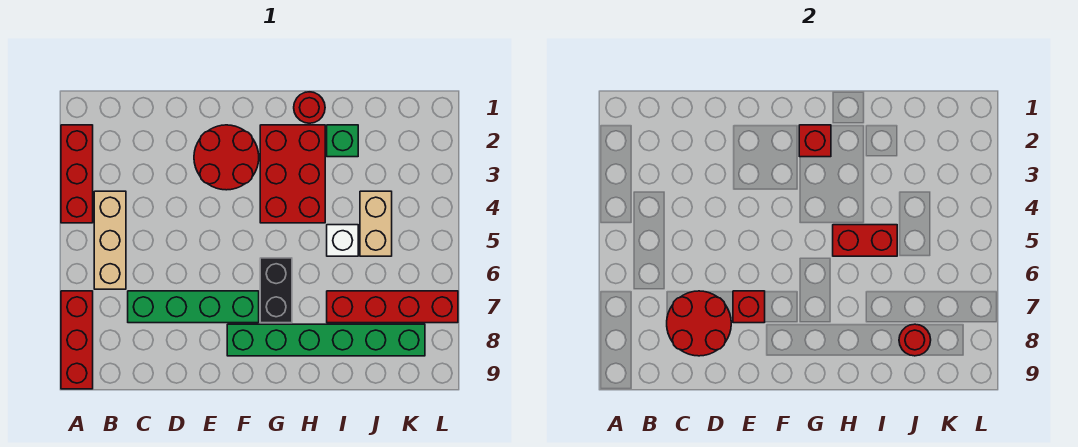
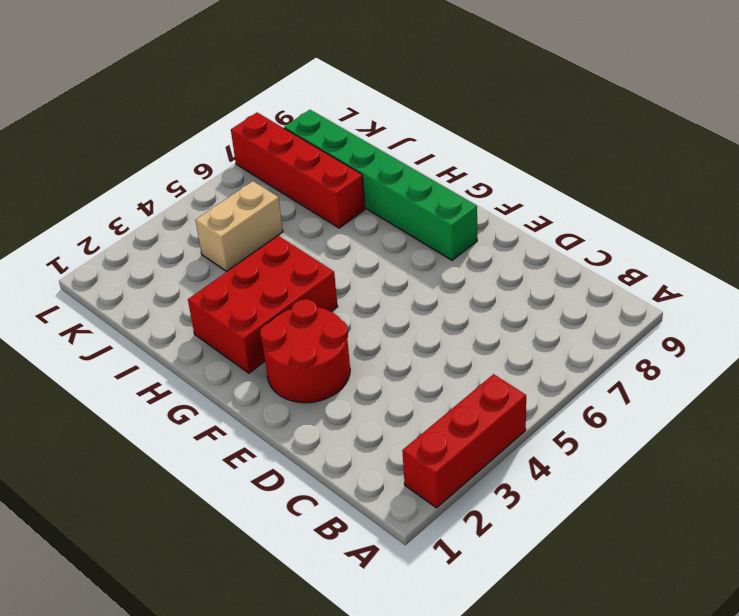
none -> red 1x3 brick [61,291,93,389]
none -> tan 1x3 brick [94,191,126,289]
none -> green 1x4 brick [128,291,259,323]

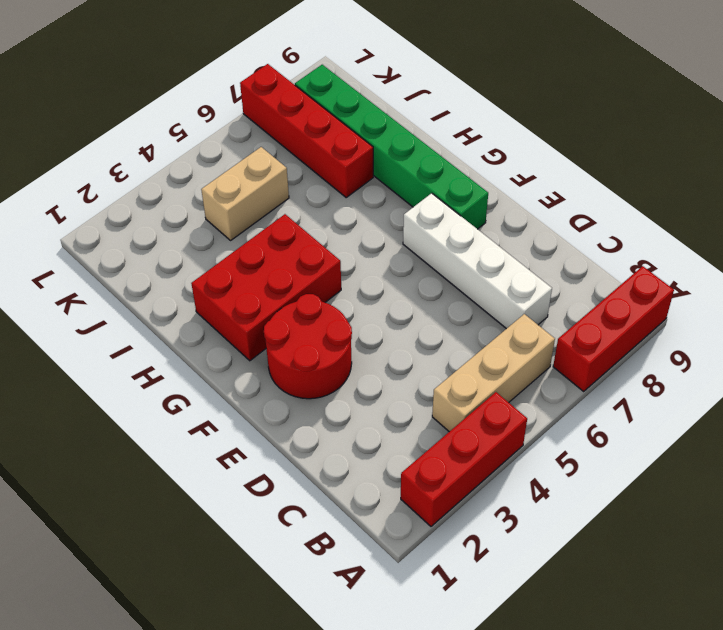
white 1x4 brick [403,193,552,329] -> green 1x4 brick [128,291,259,323]
none -> black 1x2 brick [260,258,292,323]
none -> red 1x1 round brick [294,92,325,123]
none -> green 1x1 brick [327,125,358,157]

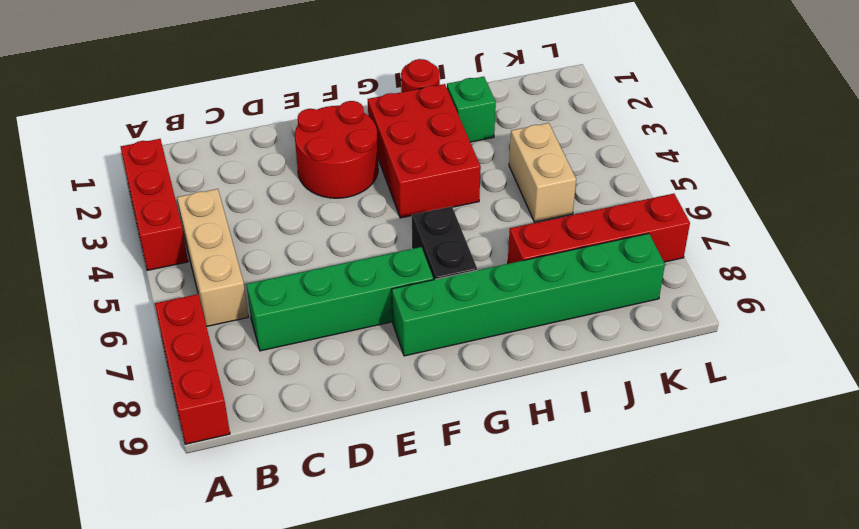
none -> white 1x1 brick [327,225,358,256]
none -> red 2x2 round brick [667,291,731,356]
none -> red 1x1 brick [733,291,765,323]

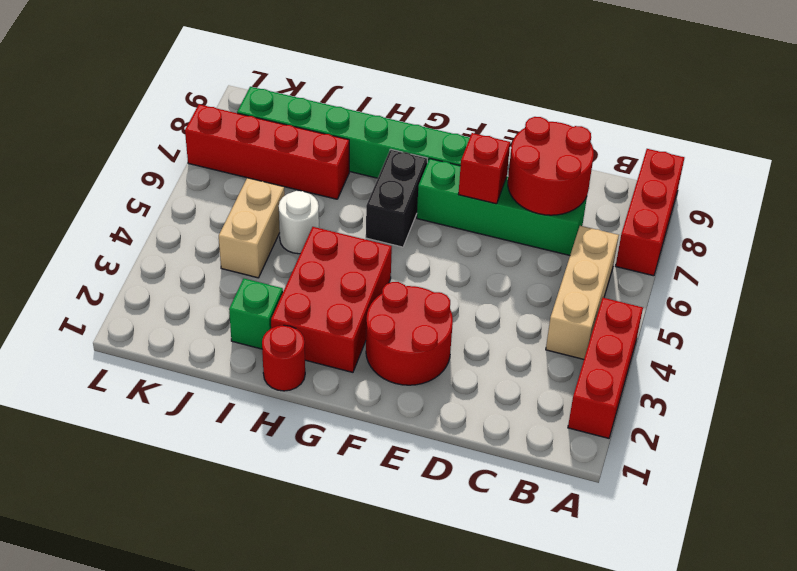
white 1x1 round brick [279,191,319,254] -> white 1x1 brick [327,225,358,256]
none -> red 1x1 brick [799,125,831,157]
none -> red 1x2 brick [833,225,897,256]
none -> red 1x1 round brick [899,324,931,356]

